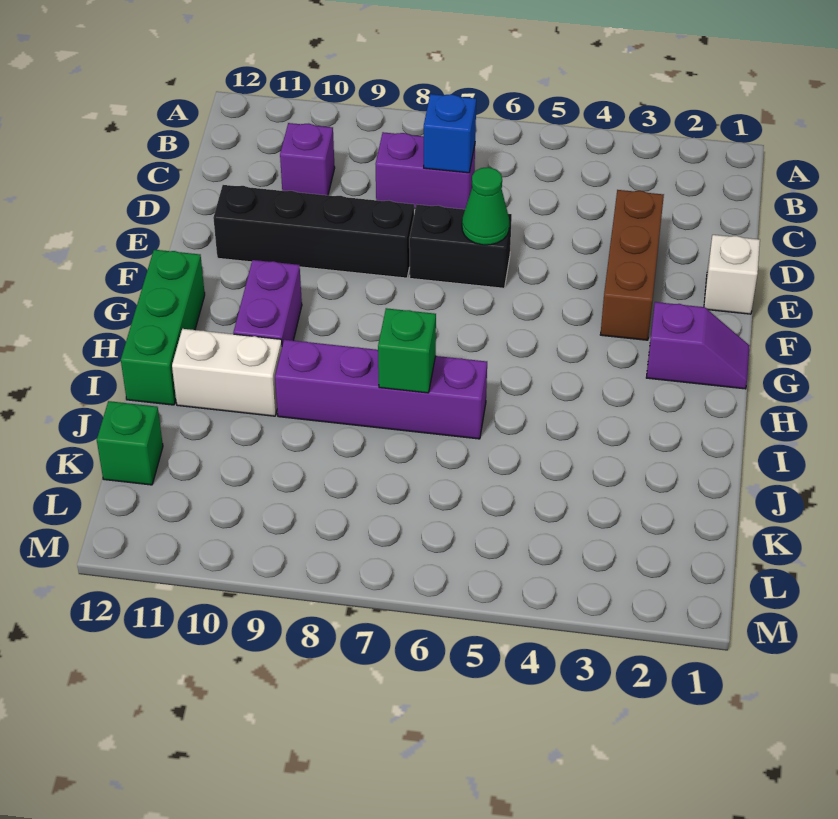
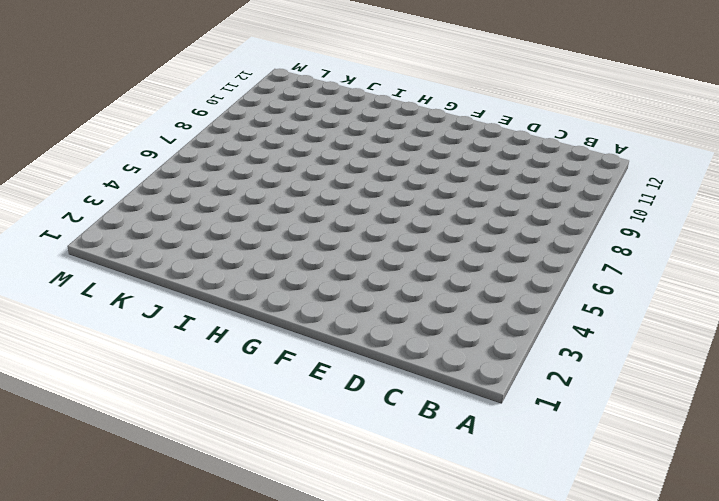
none -> purple 1x2 brick [376,132,475,209]
none -> purple 1x1 brick [280,123,335,195]
none -> brown 1x3 brick [600,190,664,340]

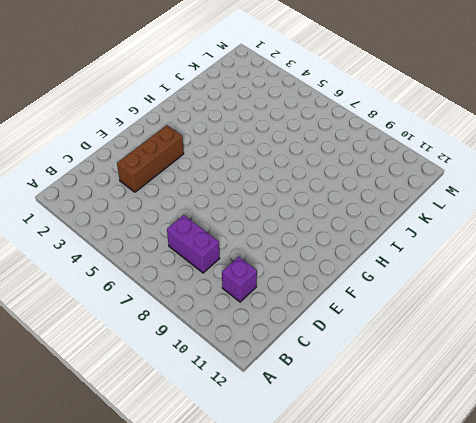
none -> white 1x1 brick [704,235,760,314]
none -> black 1x2 brick [409,204,512,288]
none -> black 1x4 brick [213,185,414,278]

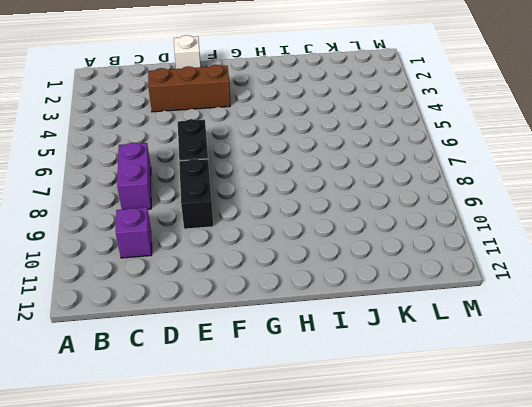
black 1x2 brick [179,159,213,229] -> black 1x4 brick [213,185,414,278]
none -> purple 1x2 slope [646,302,750,389]
none -> purple 1x2 brick [233,260,302,345]
none -> green 1x3 brick [121,250,205,405]

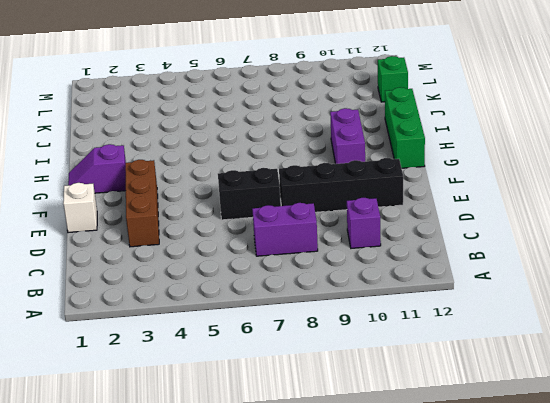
none -> purple 1x4 brick [275,340,487,439]
none -> white 1x2 brick [172,329,282,416]
none -> blue 1x1 brick [424,94,476,173]

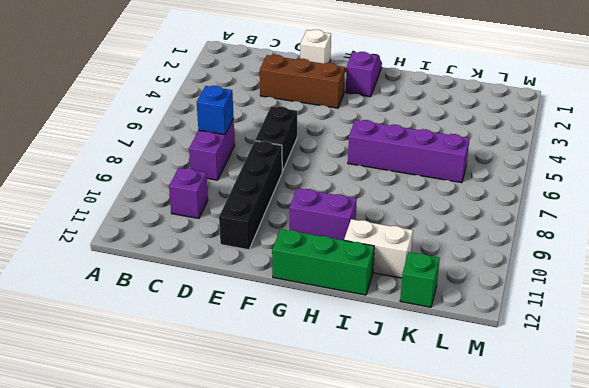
purple 1x4 brick [348,120,470,183] -> purple 1x4 brick turned to [275,340,487,439]
white 1x2 brick [344,219,413,278] -> white 1x2 brick turned to [172,329,282,416]
none -> green 1x1 cone [462,167,509,245]
none -> green 1x1 brick [378,308,436,393]

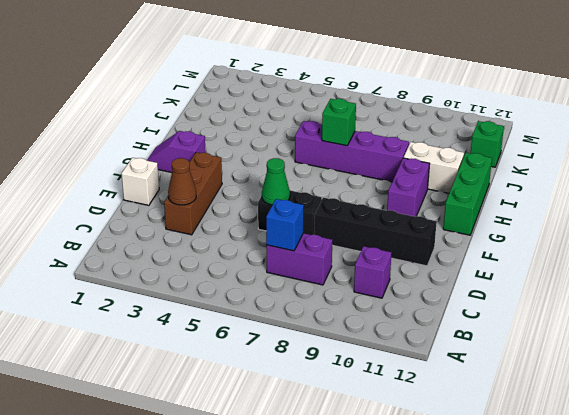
brown 1x1 cone [168,158,196,205] -> none

